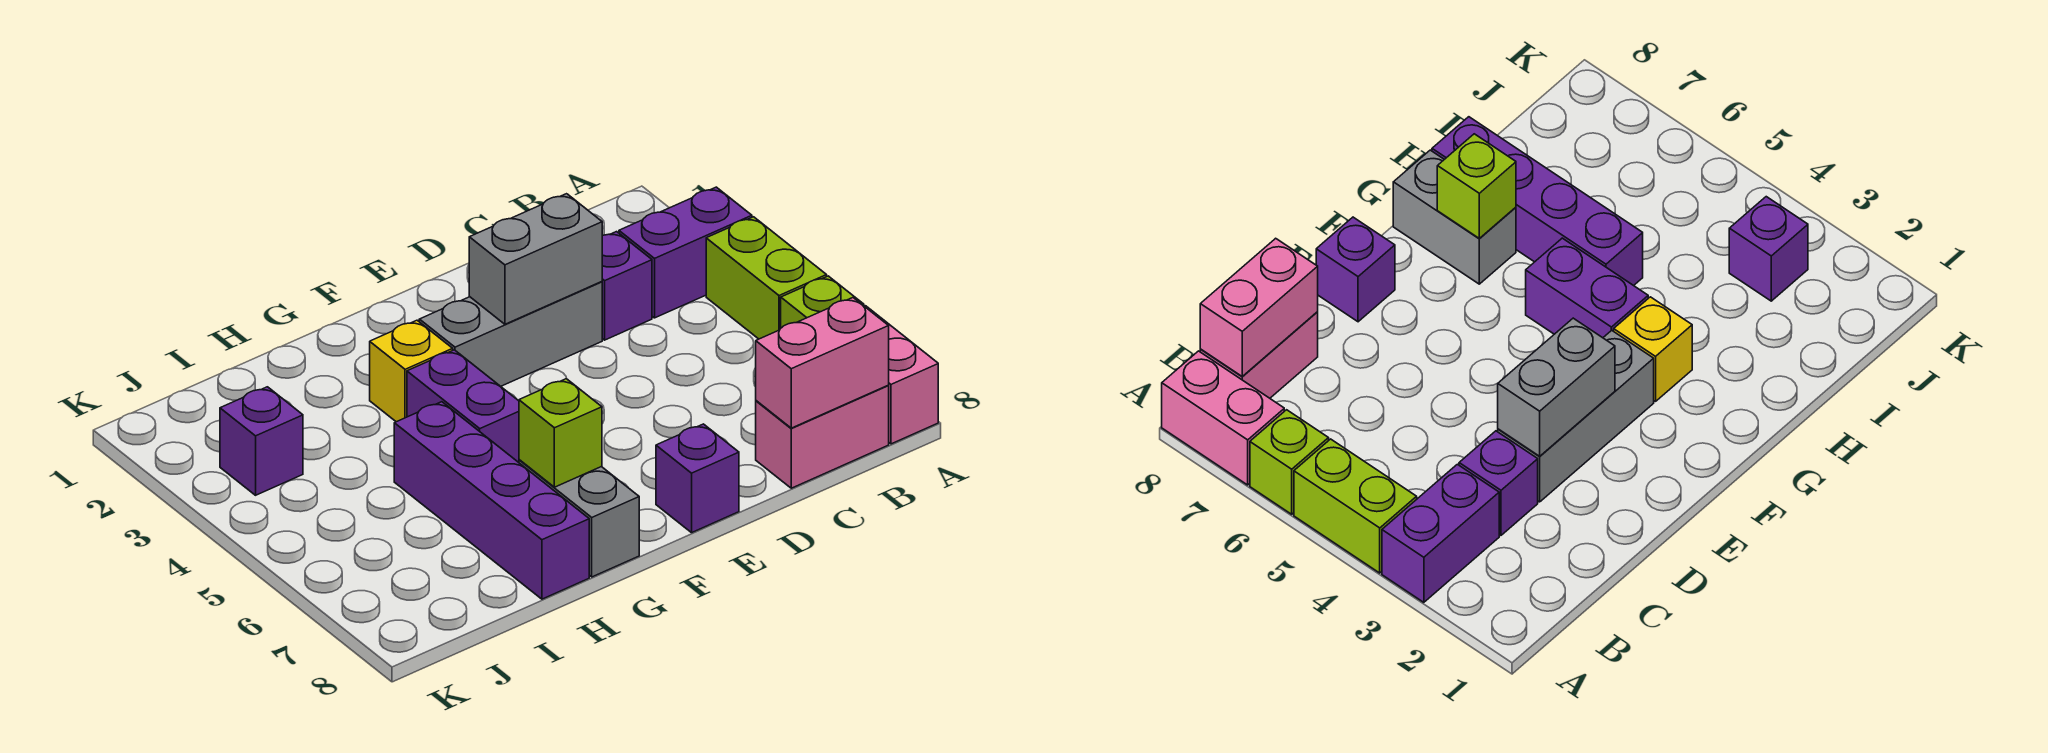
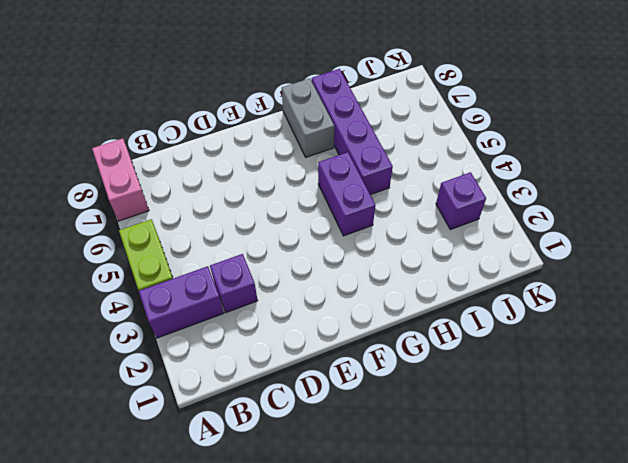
none -> lime 1x1 brick [781,276,864,328]
none -> pink 1x2 brick [756,386,889,488]
none -> grey 1x3 brick [419,282,602,386]

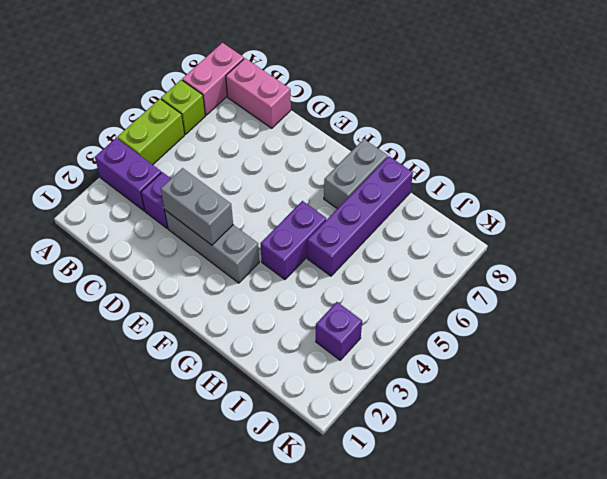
none -> purple 1x1 brick [656,424,739,533]
none -> yellow 1x1 brick [370,320,453,422]
none -> pink 1x2 brick [756,298,889,428]

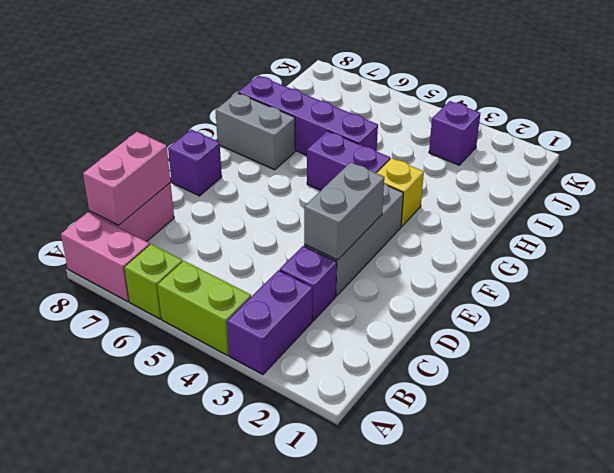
none -> lime 1x1 brick [519,379,602,487]

